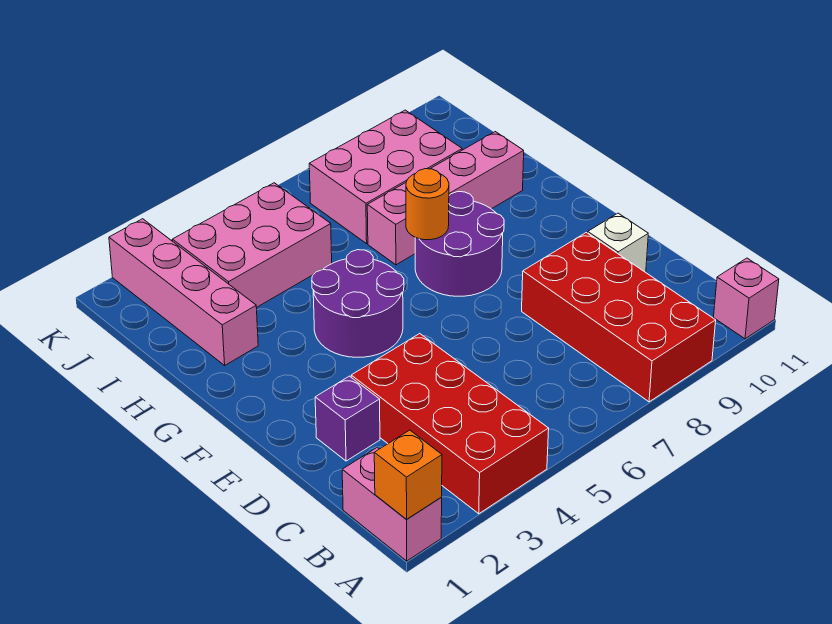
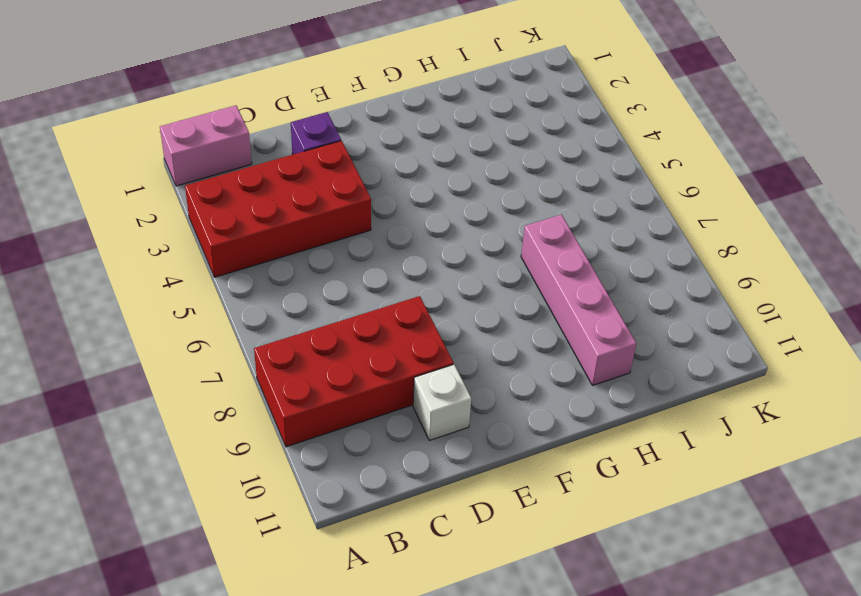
none -> pink 1x1 brick [714,258,779,339]
none -> purple 2x2 round brick [312,250,404,357]
none -> purple 2x2 round brick [415,192,504,296]

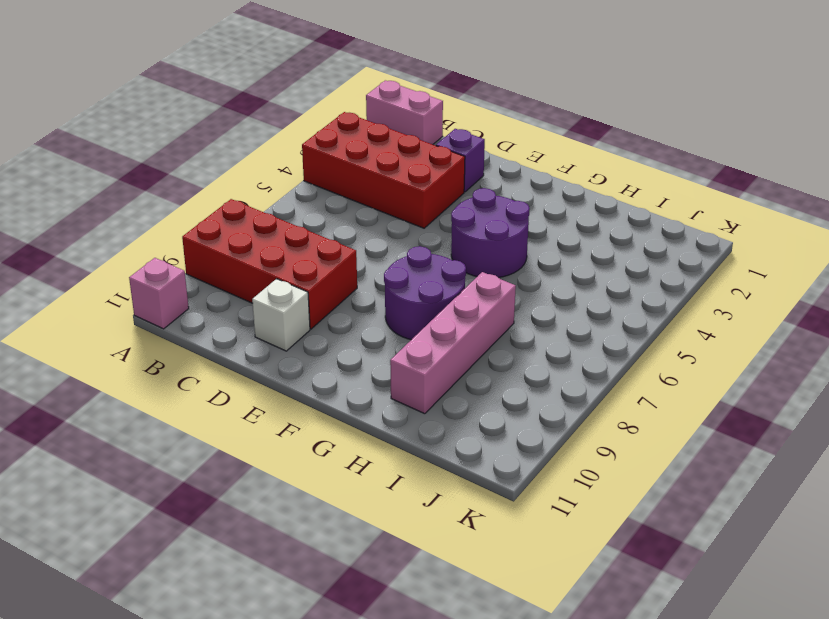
none -> pink 1x4 brick [109,219,258,365]
none -> pink 2x3 brick [172,183,332,308]
none -> pink 2x3 brick [309,110,462,244]

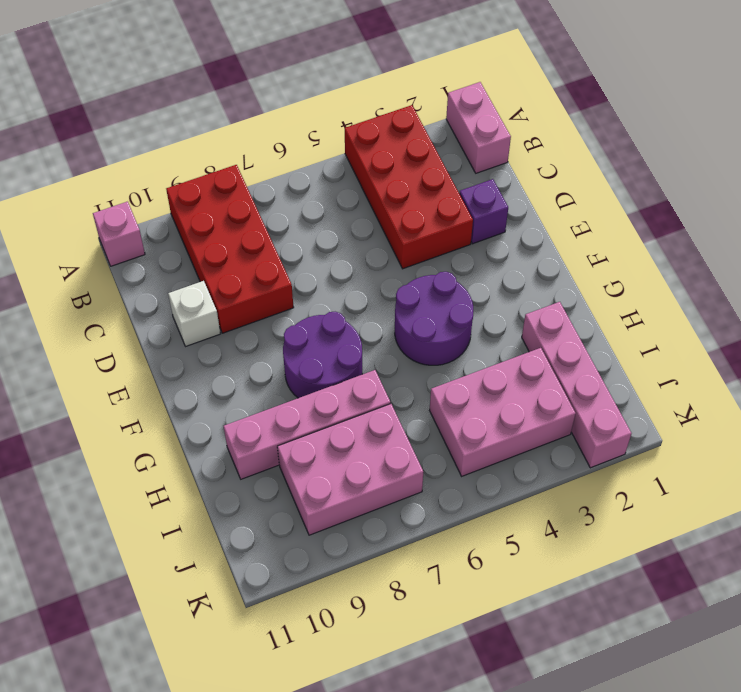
none -> orange 1x1 brick [374,430,442,519]
none -> orange 1x1 round brick [406,169,449,240]

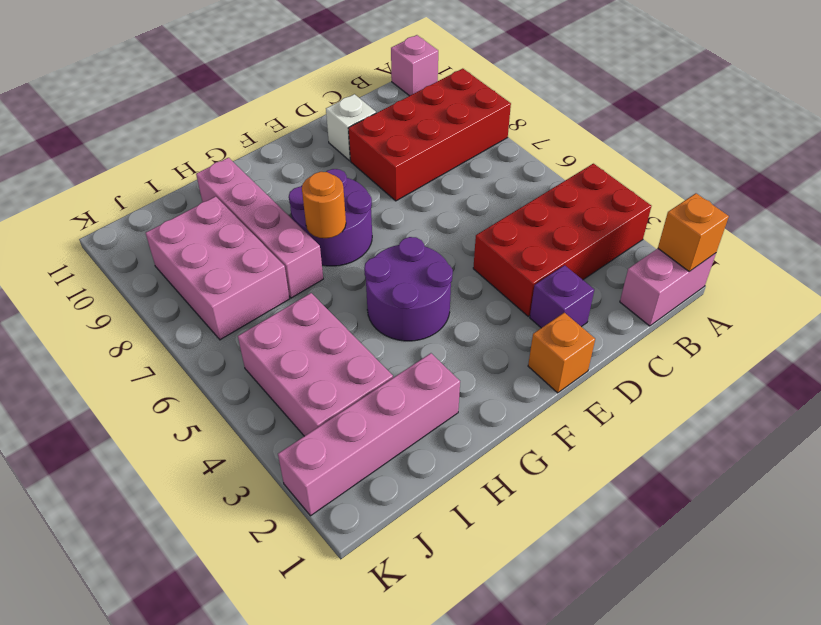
orange 1x1 brick [528,313,595,393] -> none

